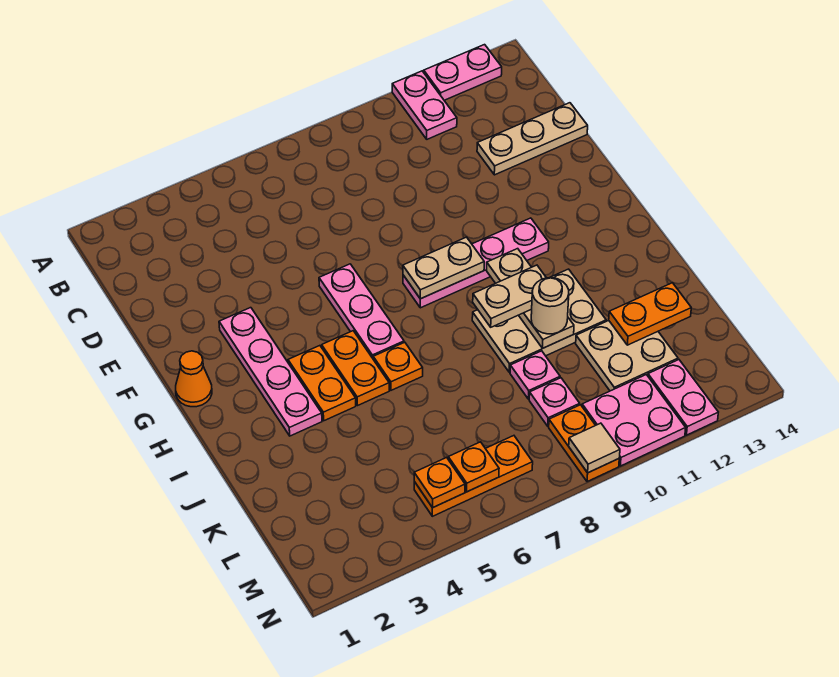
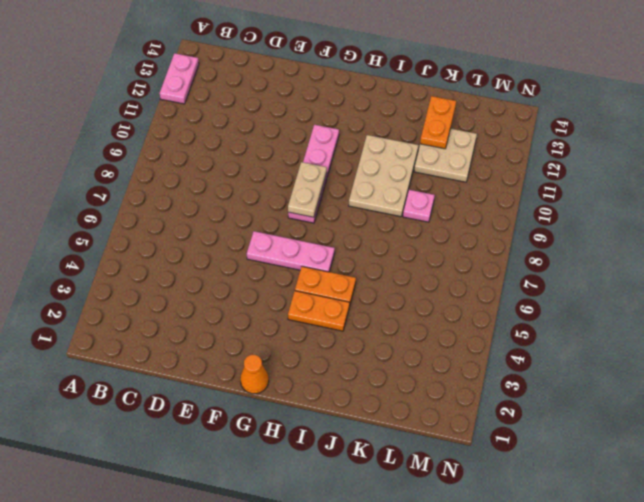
none -> pink 1x2 plate [392,71,457,139]
none -> tan 1x3 plate [477,103,588,175]
none -> pink 1x4 plate [219,308,322,436]

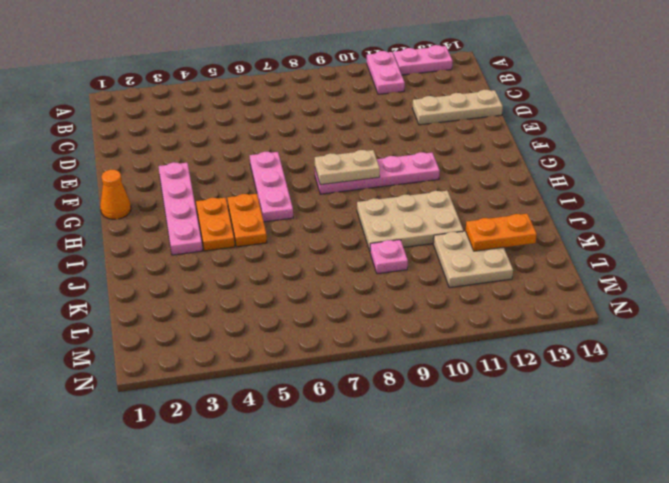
none -> orange 1x1 plate [373,342,423,390]
none -> pink 1x1 plate [529,378,580,426]
none -> orange 1x3 plate [414,436,533,516]

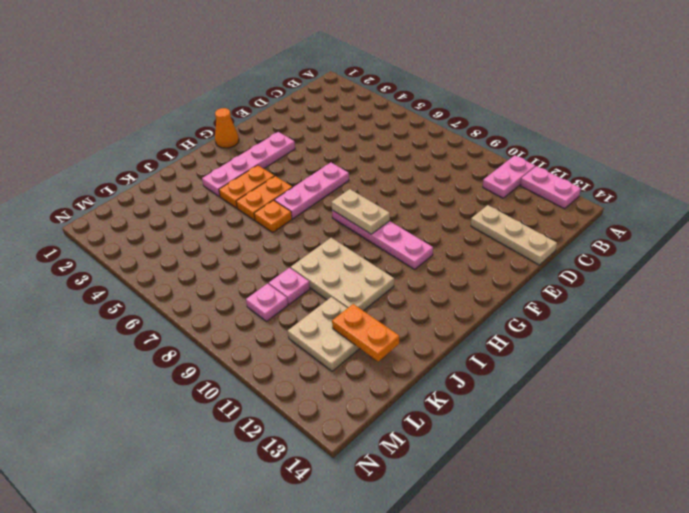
none -> orange 1x3 plate [414,436,533,516]
none -> orange 1x2 plate [549,405,619,482]
none -> pink 2x2 plate [582,375,686,466]

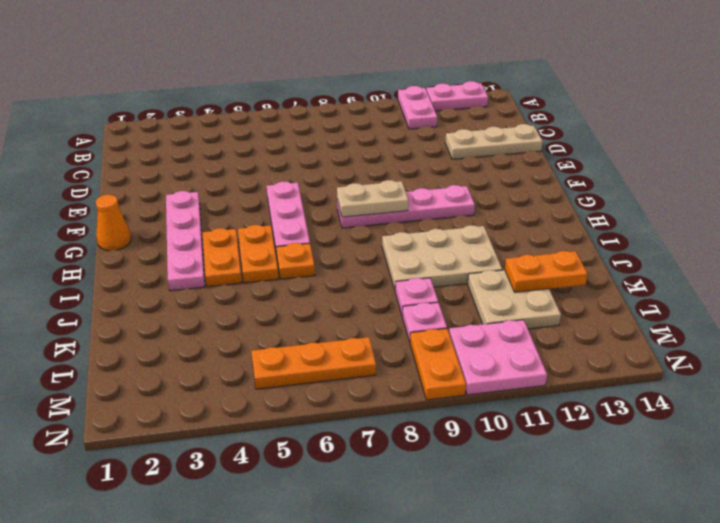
none -> pink 1x2 plate [648,360,718,435]
none -> tan 1x3 plate [487,249,574,348]
none -> orange 1x1 plate [414,457,465,508]

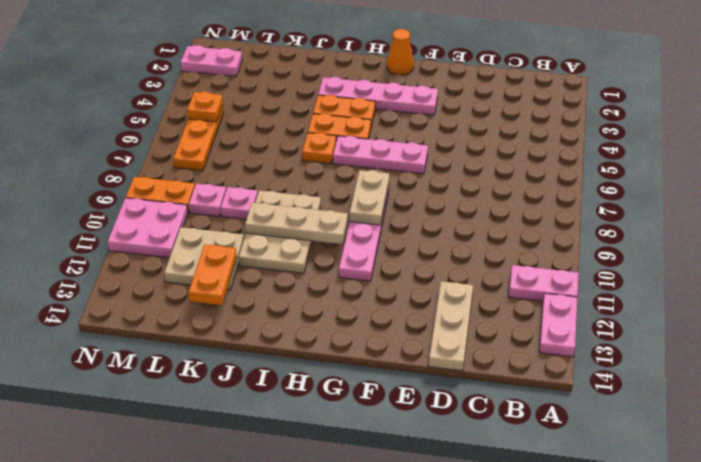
pink 1x2 plate [181,45,242,77] -> pink 1x2 plate moved to [648,360,718,435]
none -> orange 1x1 plate [448,442,499,492]
none -> tan 1x1 tile [569,423,620,473]
none -> tan 1x2 plate [473,265,546,327]

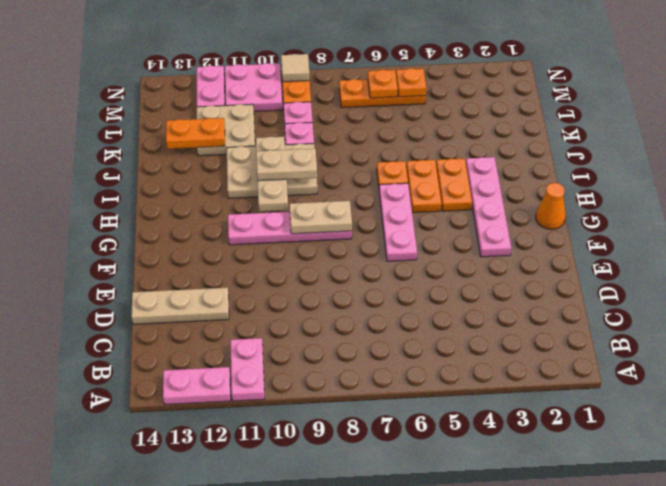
none -> tan 1x1 round brick [531,278,569,334]

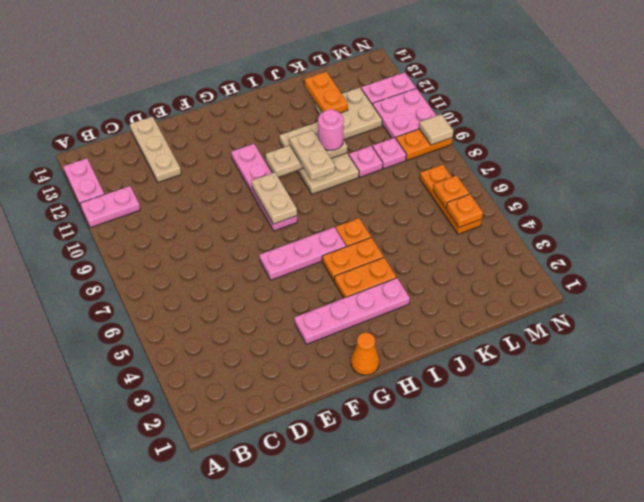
pink 1x1 round brick [318,109,344,150] -> tan 1x1 round brick [531,278,569,334]

